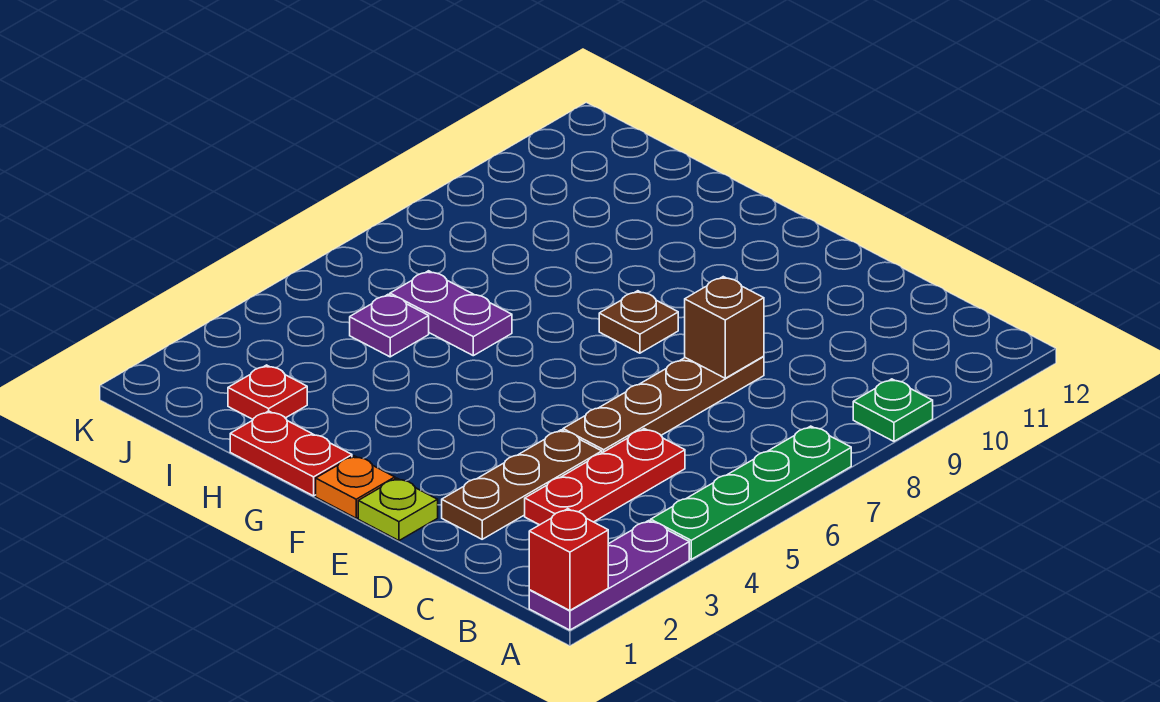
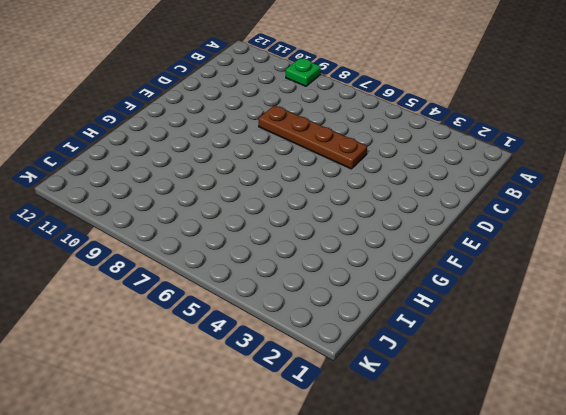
none -> purple 1x3 plate [529,521,689,630]
none -> green 1x4 plate [651,426,851,559]
none -> red 1x3 plate [525,429,685,525]

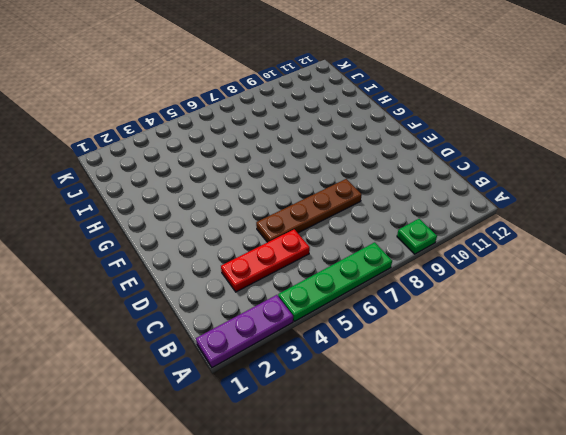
none -> brown 1x3 plate [442,430,602,539]
none -> lime 1x1 plate [358,478,438,541]
none -> orange 1x1 plate [316,456,395,518]

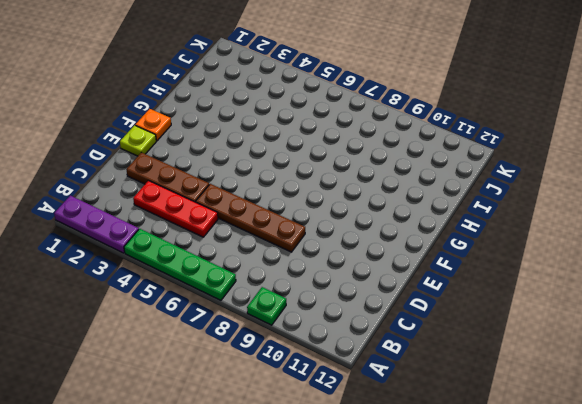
none -> brown 1x1 plate [599,291,678,353]
none -> red 1x2 plate [230,411,352,496]
none -> purple 1x2 plate [390,271,512,356]

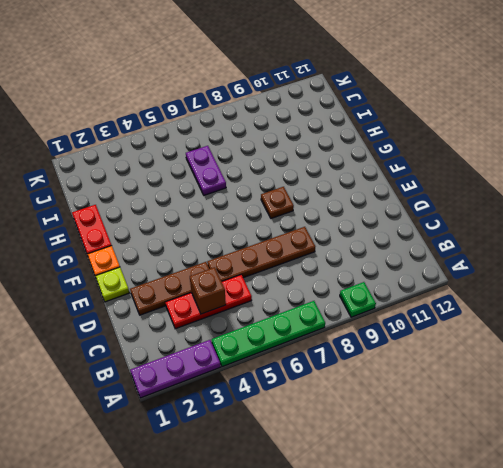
brown 1x1 brick [190,267,226,314] -> brown 1x1 brick moved to [685,277,764,378]
none -> red 1x1 plate [228,365,307,419]
none -> purple 1x1 plate [350,294,429,357]
none -> red 1x1 brick [529,509,608,610]

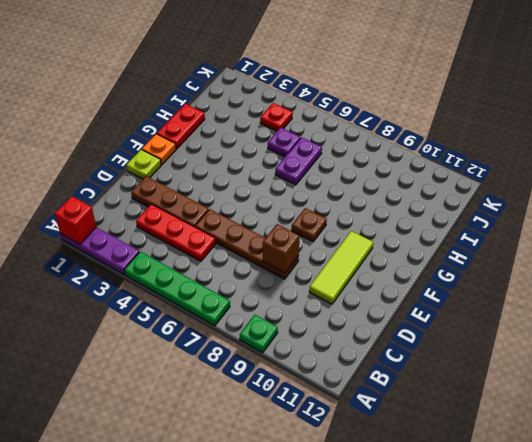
lime 1x3 tile [309,231,373,304] -> none
red 1x1 plate [260,103,293,131] -> red 1x1 plate moved to [228,365,307,419]

